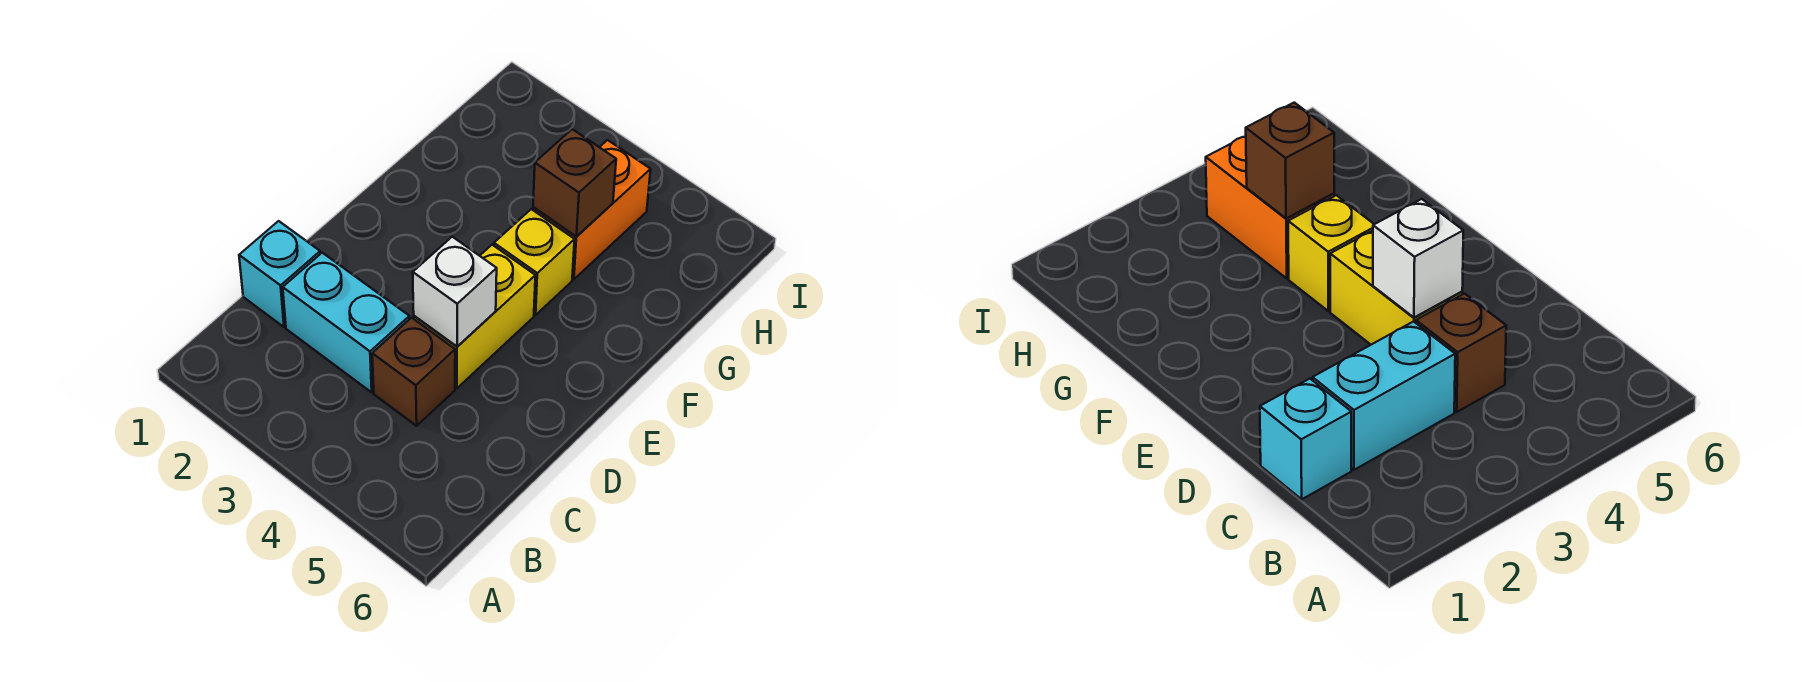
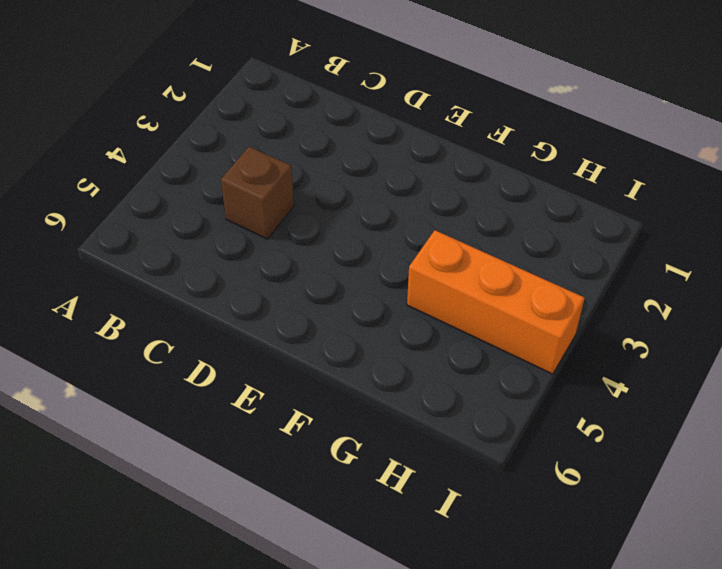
orange 1x3 brick [407,230,584,374] -> orange 1x2 brick [533,140,651,279]
none -> cyan 1x1 brick [239,221,320,327]
none -> cyan 1x2 brick [283,253,409,392]

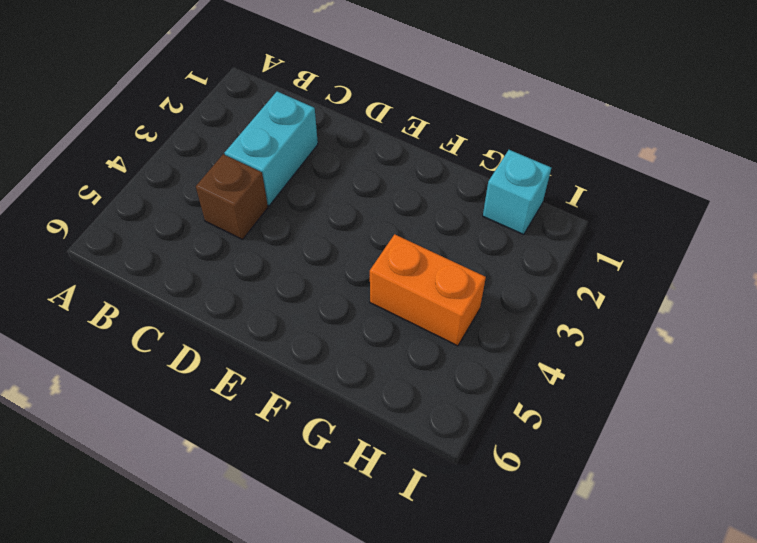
cyan 1x1 brick [483,150,551,235] -> cyan 1x1 brick moved to [239,221,320,327]
none -> yellow 1x2 brick [414,245,535,388]
none -> yellow 1x1 brick [494,209,575,315]

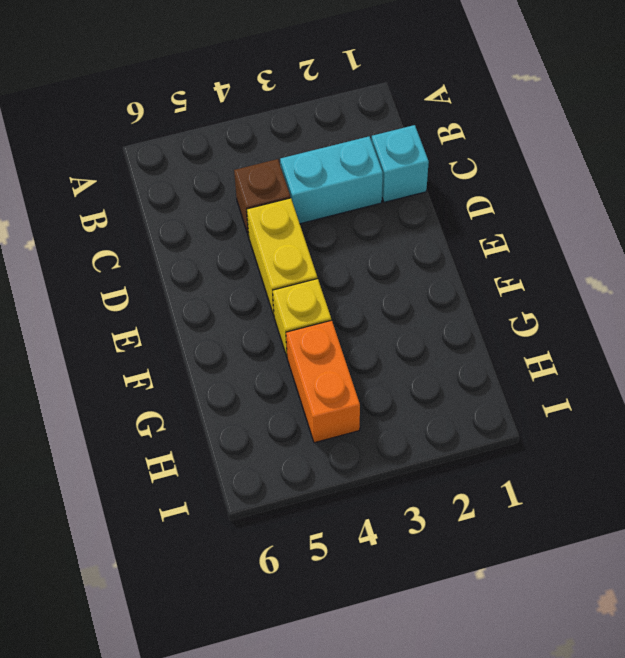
none -> white 1x1 brick [413,237,497,347]
none -> brown 1x1 brick [533,129,616,236]

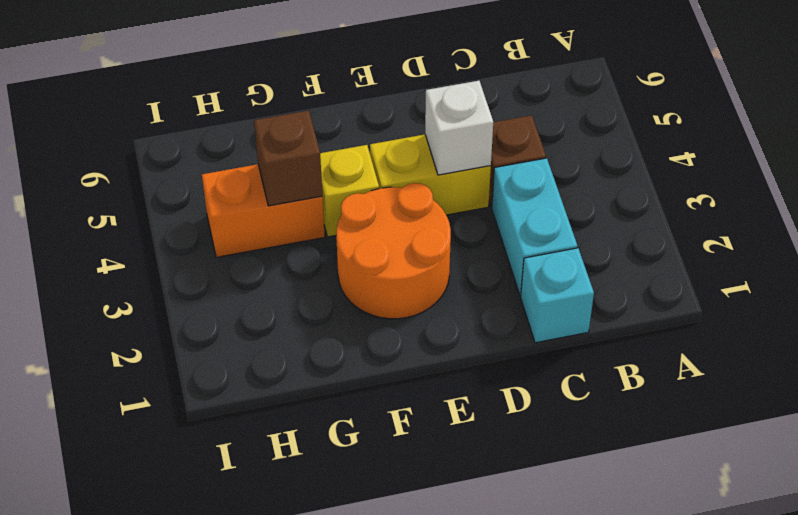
orange 2x2 round brick [336,183,451,319] -> none

